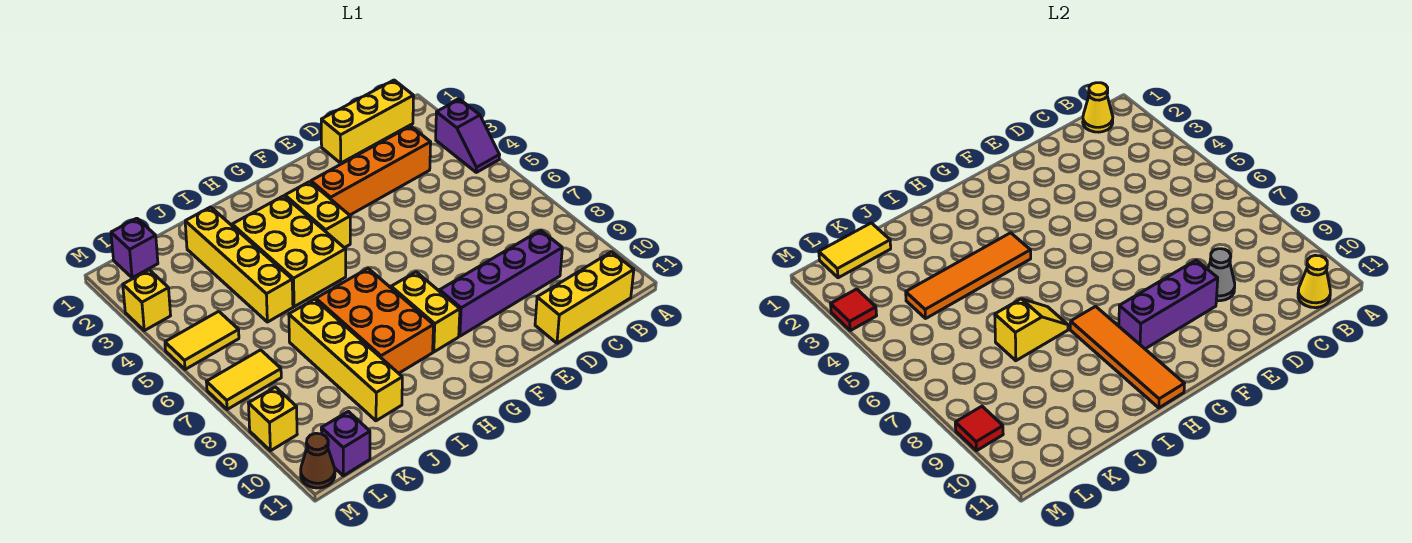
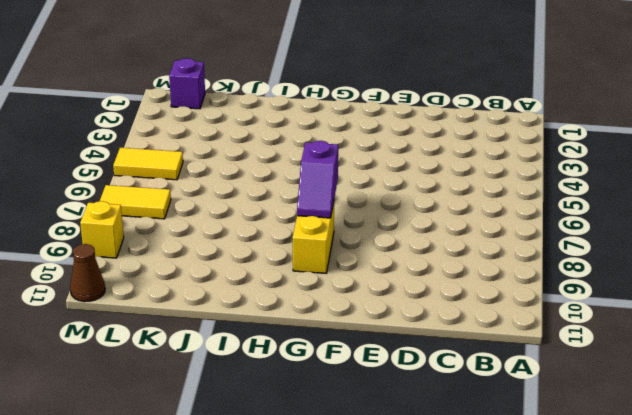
purple 1x2 slope [297,141,338,218] -> purple 1x2 slope moved to [436,99,499,172]
none -> yellow 1x3 brick [321,80,414,163]
none -> yellow 1x3 brick [535,252,634,343]
none -> orange 1x4 brick [311,126,431,215]

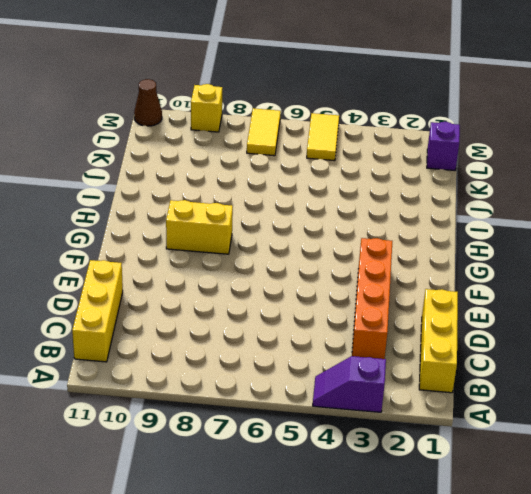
none -> purple 1x4 brick [440,230,562,336]
none -> yellow 1x2 brick [285,182,350,248]
none -> yellow 2x3 brick [232,196,346,307]

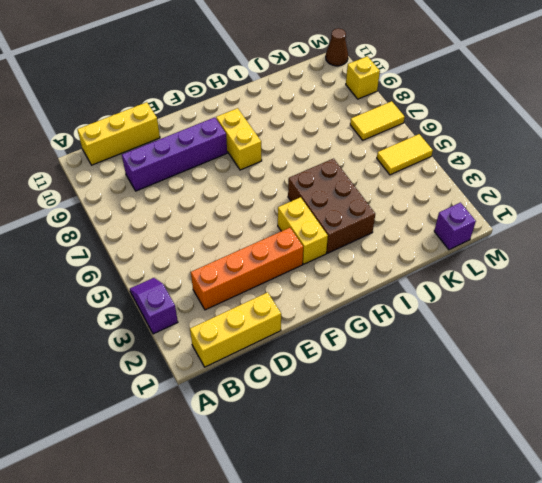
brown 2x3 brick [288,159,375,253] -> yellow 2x3 brick [232,196,346,307]
none -> orange 2x3 brick [316,269,433,373]
none -> yellow 1x4 brick [185,207,293,322]
none -> yellow 1x4 brick [289,299,402,421]

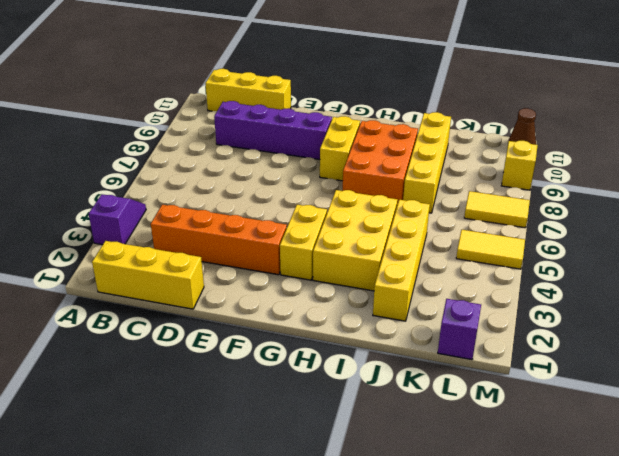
none -> purple 1x1 brick [321,411,370,476]
none -> yellow 1x1 brick [123,270,171,331]
none -> yellow 1x1 cone [1083,83,1113,132]

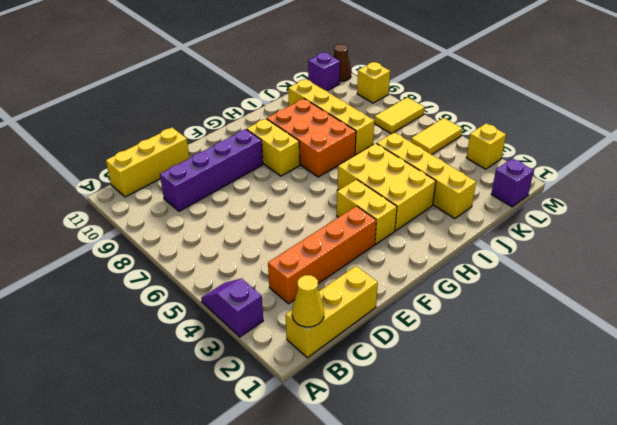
none -> yellow 1x1 cone [1298,255,1330,308]
none -> grey 1x1 cone [1208,249,1235,301]
none -> purple 1x3 brick [1119,260,1218,349]

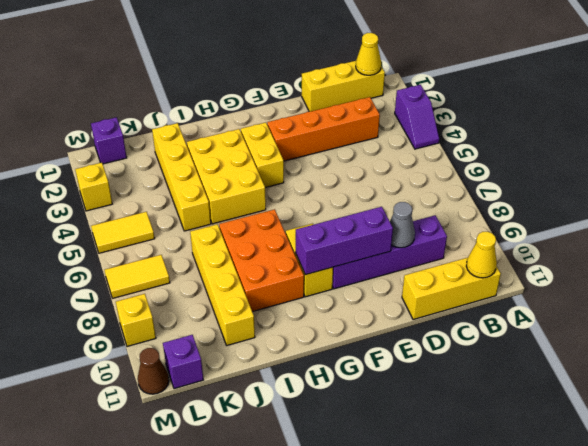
none -> orange 1x4 tile [906,233,1031,318]
none -> orange 1x4 tile [1070,306,1184,408]
none -> yellow 1x2 slope [995,299,1068,361]

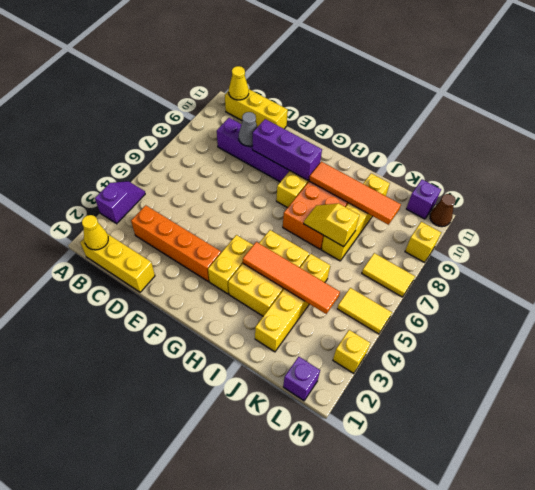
orange 1x4 tile [309,162,401,225] -> orange 1x4 tile turned to [1070,306,1184,408]
none -> yellow 1x2 tile [819,223,891,278]
none -> red 1x1 tile [831,289,877,331]
none -> red 1x1 tile [955,406,1003,451]

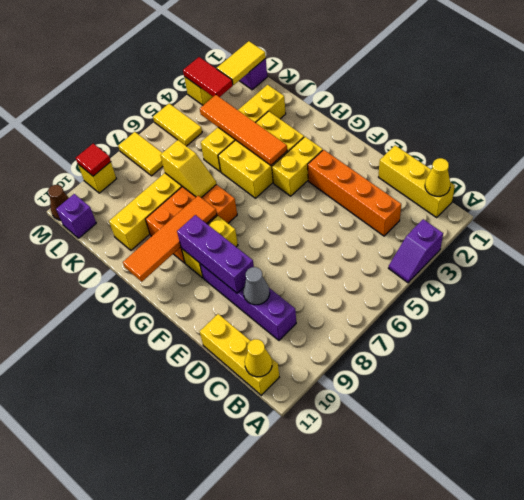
yellow 1x2 tile [217,41,266,85] -> yellow 1x2 tile turned to [819,223,891,278]
red 1x2 tile [183,57,233,97] -> red 1x1 tile [831,289,877,331]

